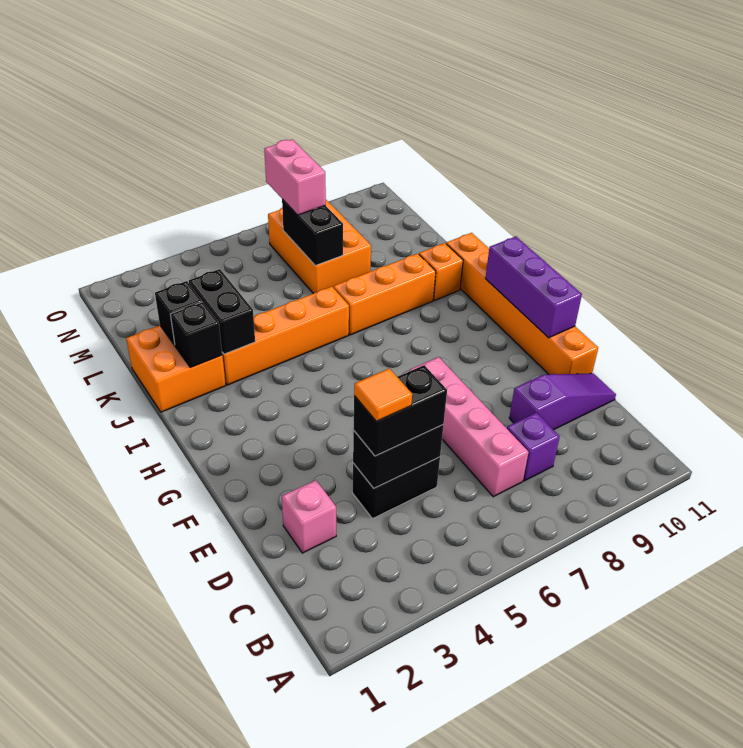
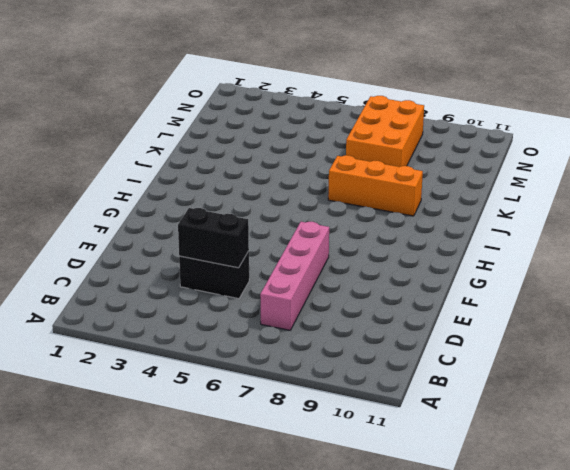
none -> purple 1x1 brick [507,413,560,481]
none -> pink 1x1 brick [282,480,336,553]
none -> purple 1x3 slope [509,373,616,430]

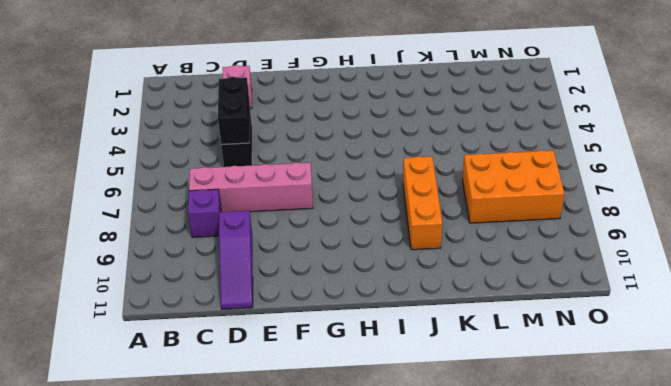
none -> orange 1x6 brick [446,233,598,375]
none -> orange 2x2 brick [126,325,226,412]
none -> orange 1x4 brick [222,287,349,385]

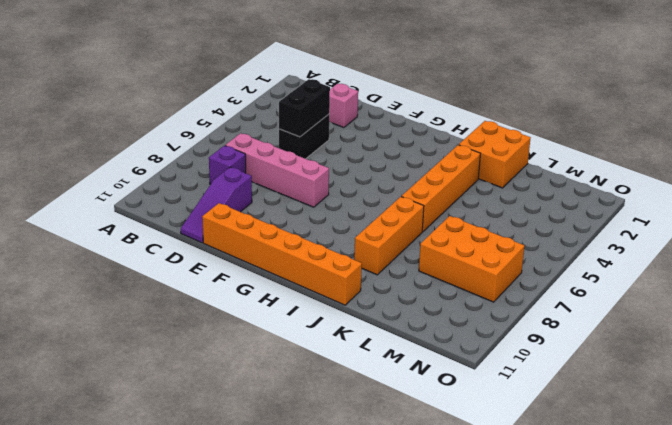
none -> orange 1x1 brick [419,243,463,300]
none -> purple 1x3 brick [485,236,582,338]
none -> black 1x1 brick [170,302,222,368]

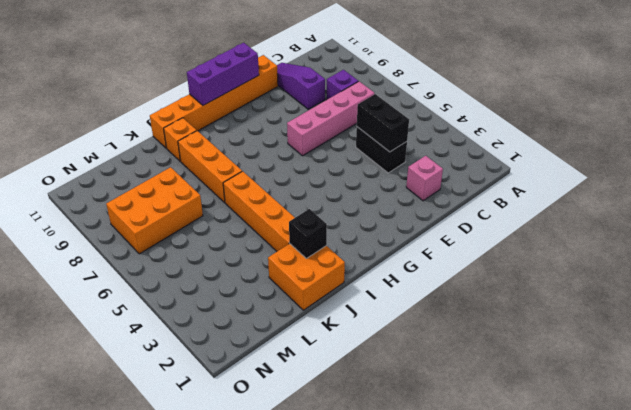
none -> black 1x2 brick [189,269,255,354]
none -> black 1x1 brick [155,281,202,345]
none -> black 1x2 brick [282,199,343,266]

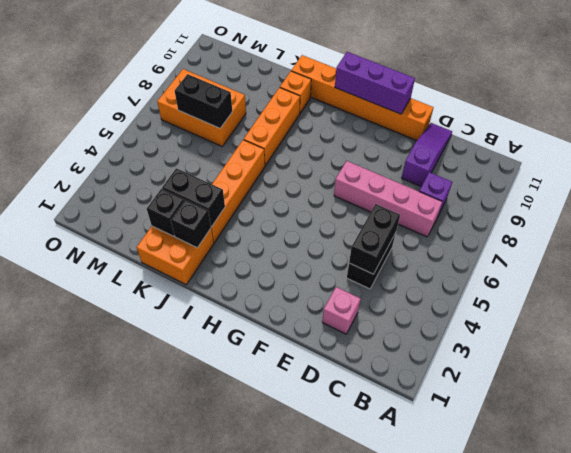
none -> black 1x2 brick [354,365,447,456]
none -> pink 1x2 brick [264,140,326,215]
none -> orange 1x1 tile [354,368,412,421]

